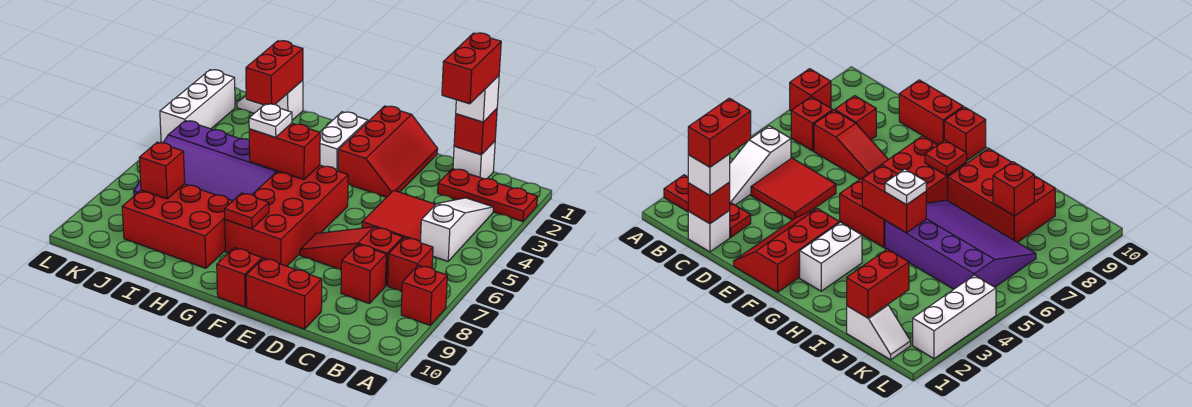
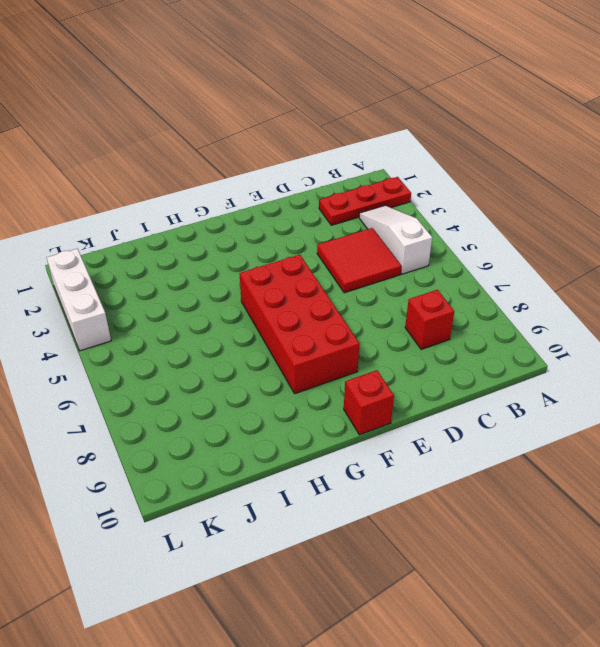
none -> red 1x1 brick [401,265,447,325]
none -> red 1x1 brick [388,237,433,291]
none -> white 1x1 brick [453,141,495,179]

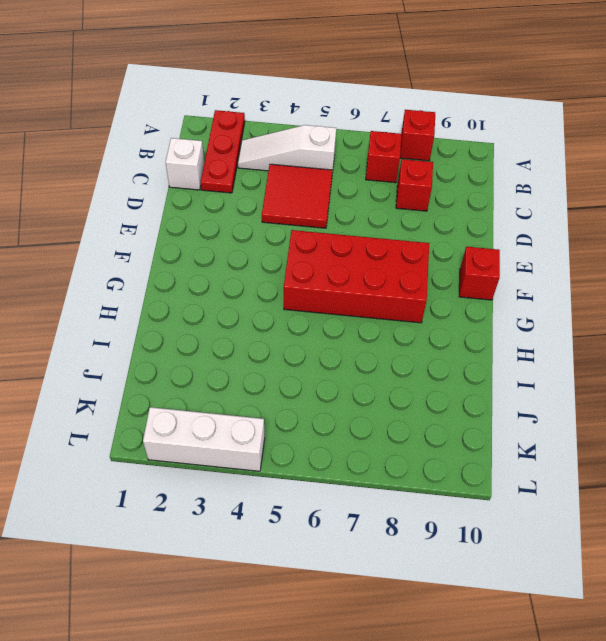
none -> red 1x3 slope [300,227,403,286]
none -> red 1x2 brick [246,258,322,329]
none -> red 2x3 slope [338,106,438,197]

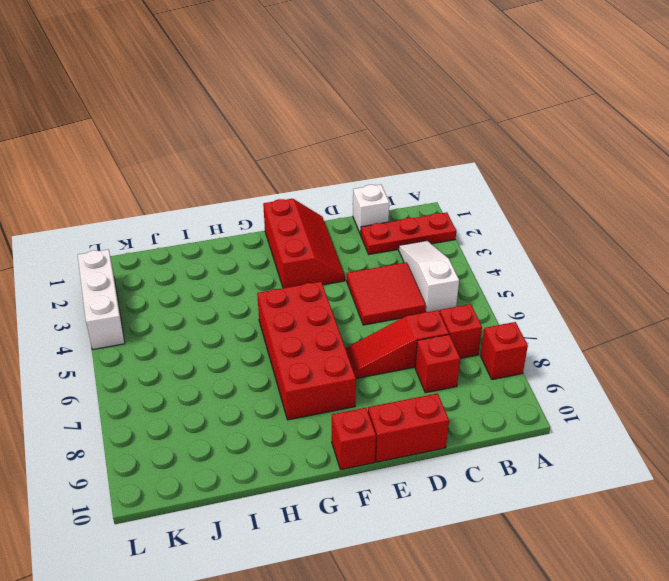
none -> white 1x2 brick [320,112,368,171]
none -> purple 3x4 slope [134,121,277,201]
none -> red 2x3 brick [122,184,232,268]

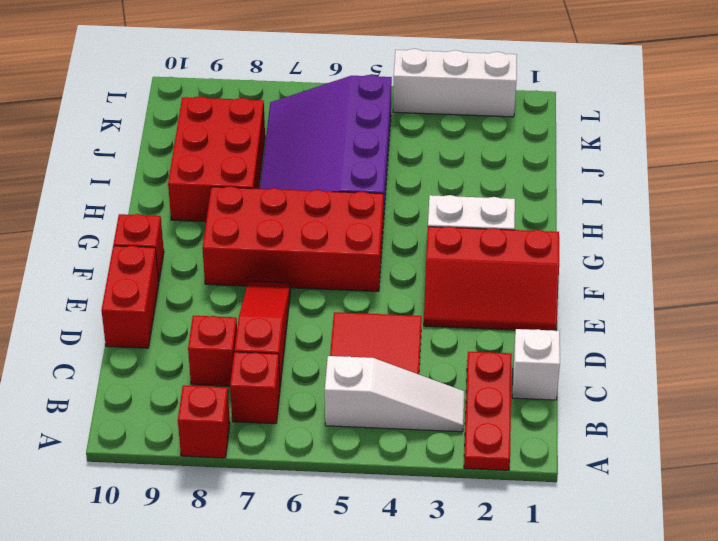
none -> white 1x2 slope [237,80,303,120]
none -> red 1x1 brick [454,109,497,155]
none -> red 1x2 brick [249,123,320,180]

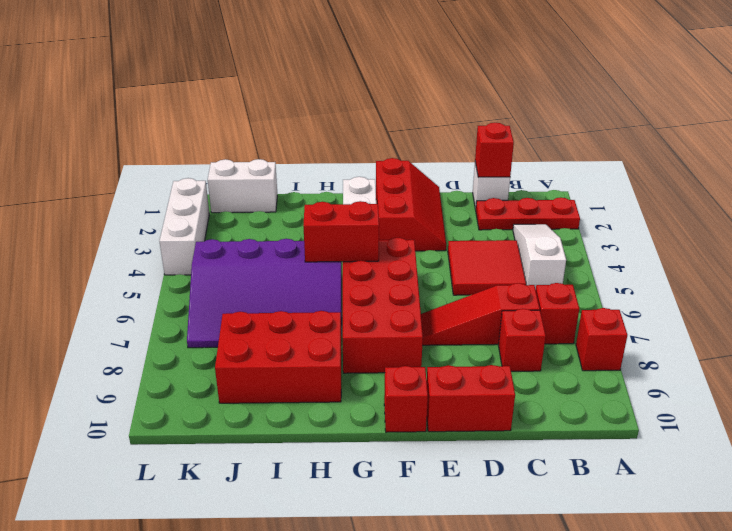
white 1x2 brick [208,159,277,213] -> white 1x2 slope [237,80,303,120]
none -> red 1x1 plate [225,193,269,229]
none -> red 1x2 brick [246,41,303,105]
none -> red 1x1 brick [139,142,185,199]

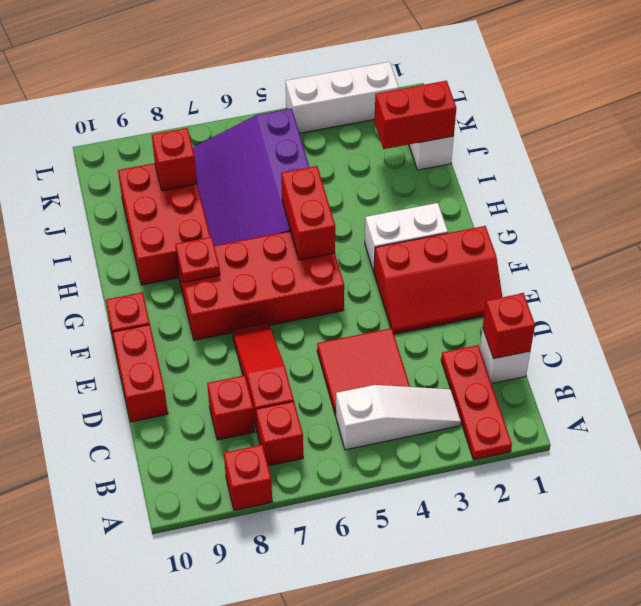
none -> white 1x1 brick [456,76,499,122]
none -> white 1x1 plate [249,104,292,138]
none -> red 1x2 brick [442,33,501,104]

